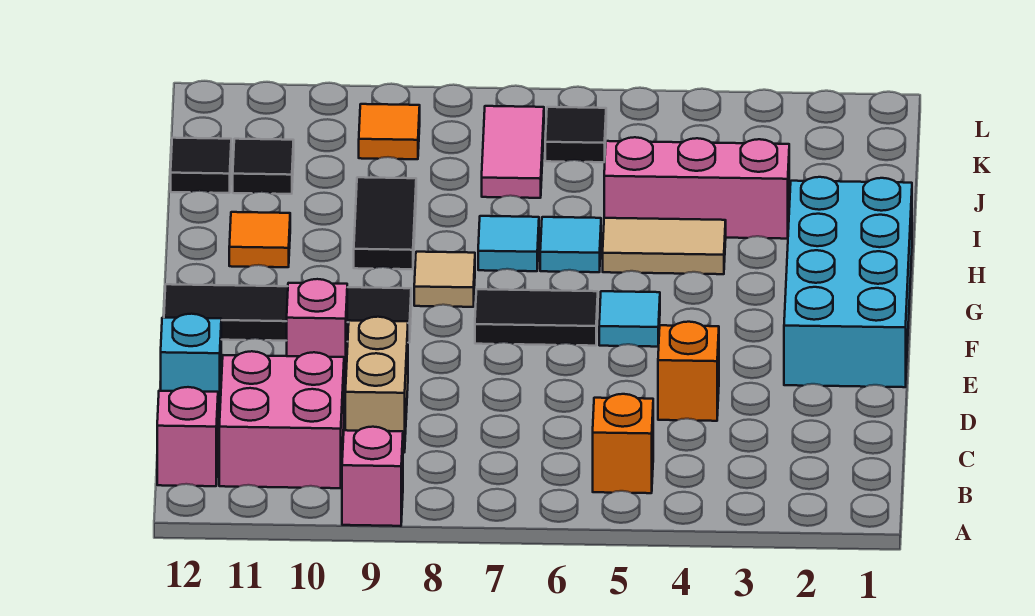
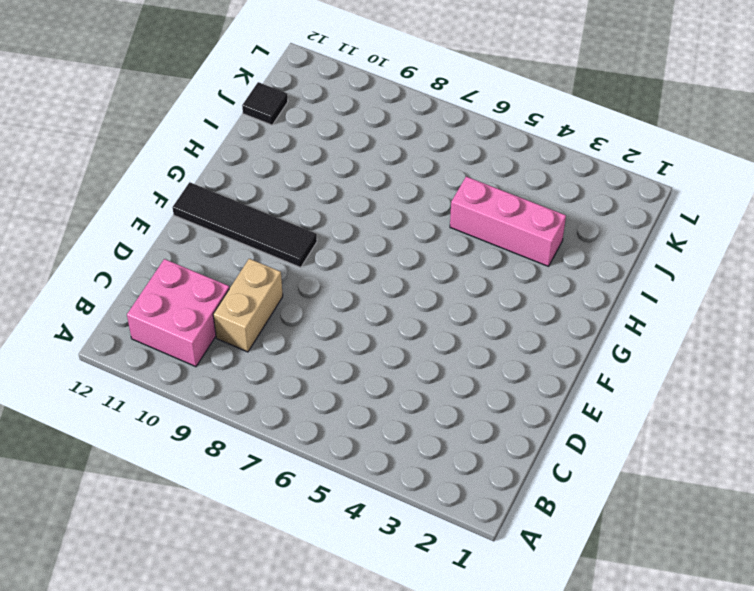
none -> pink 1x1 brick [342,427,403,526]
none -> orange 1x1 brick [593,394,653,493]
none -> pink 1x1 brick [157,387,218,486]

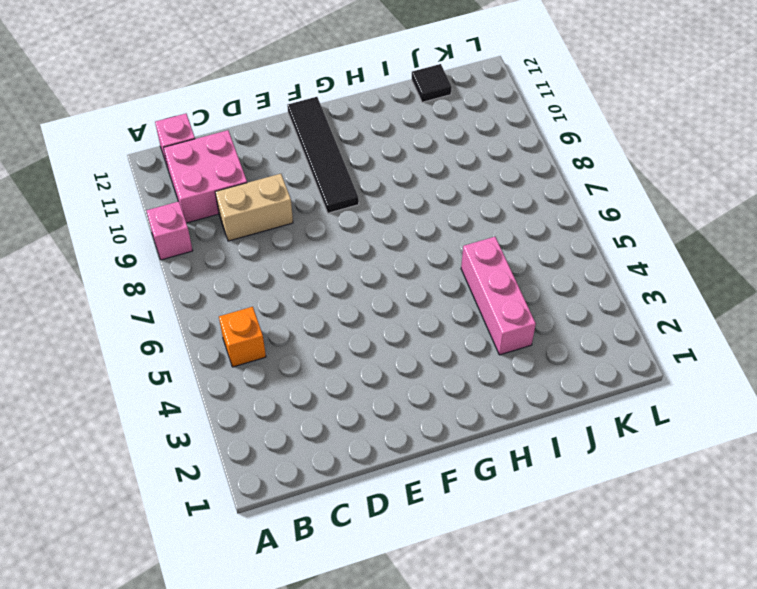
none -> orange 1x1 brick [658,322,719,421]
none -> cyan 1x1 brick [161,314,221,413]
none -> cyan 2x4 brick [784,177,912,387]

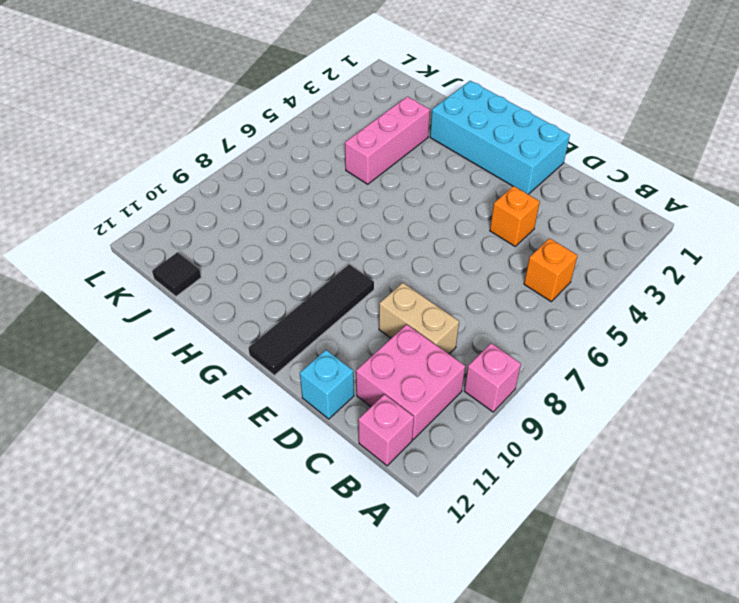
none -> pink 1x1 brick [287,279,347,378]
none -> cyan 1x1 tile [599,291,660,347]
none -> black 1x2 tile [475,289,598,346]

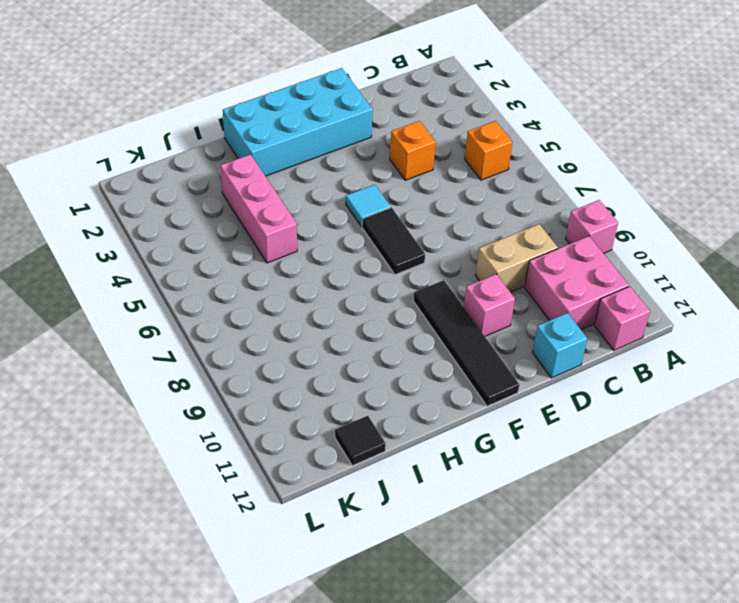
none -> tan 1x1 tile [414,252,475,307]
none -> tan 1x2 tile [603,218,726,274]
none -> cyan 1x1 tile [540,217,601,272]

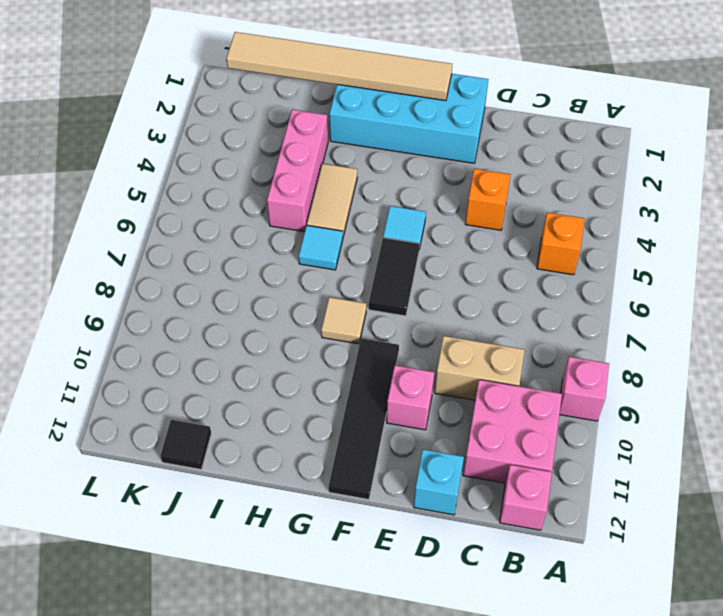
tan 1x6 tile [226,32,452,101] -> none
none -> cyan 1x1 tile [478,216,539,271]
none -> black 1x2 tile [354,177,416,269]
none -> orange 1x1 tile [229,212,290,267]

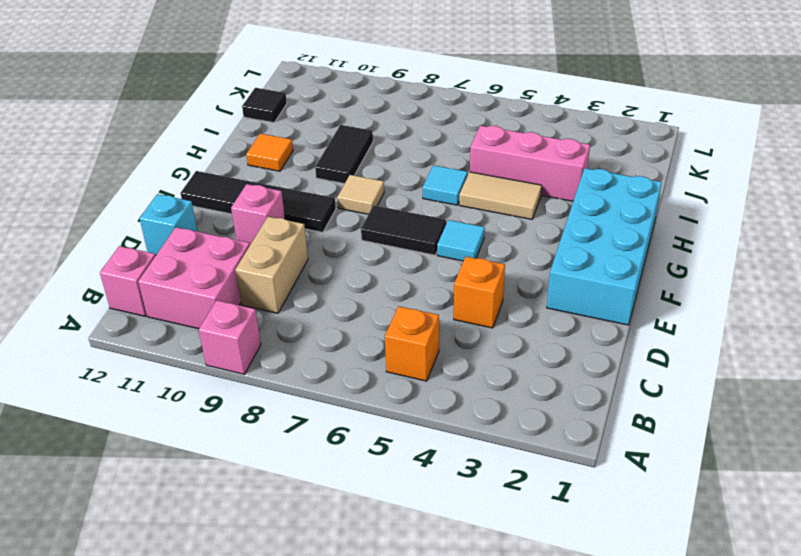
none -> cyan 1x1 tile [478,216,539,271]
none -> pink 1x2 tile [482,106,544,198]
none -> black 1x1 tile [233,139,294,194]

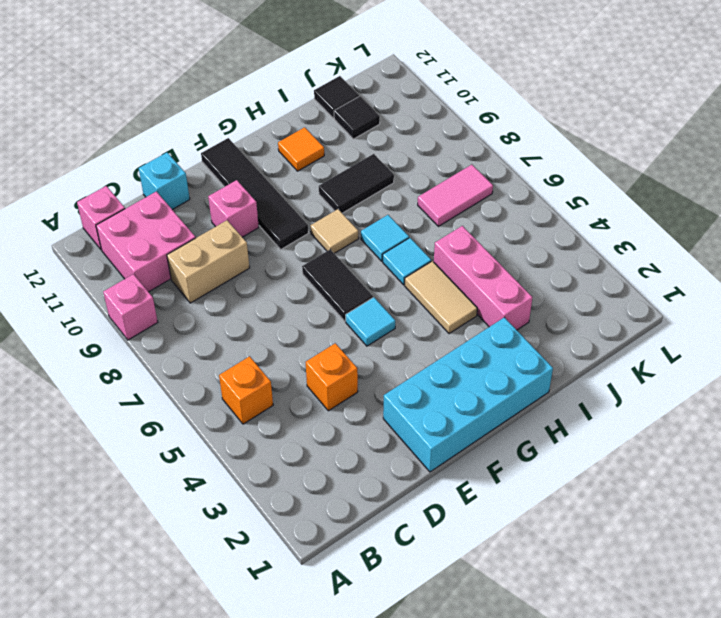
none -> black 1x1 tile [545,107,606,162]
none -> orange 1x1 tile [359,104,420,159]

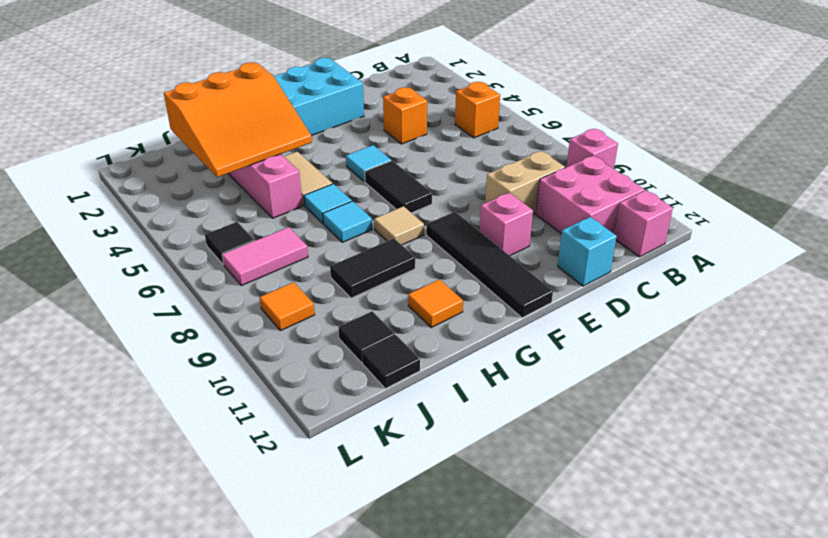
orange 3x3 slope [164,62,312,177] -> none

